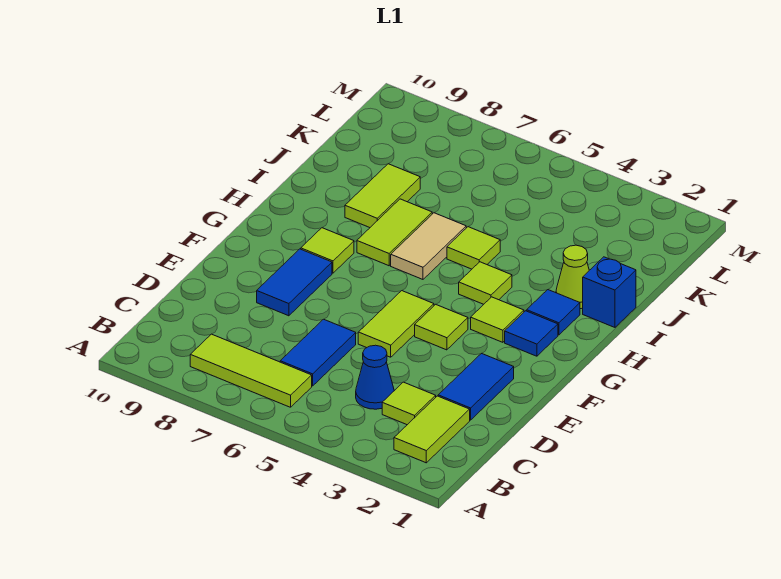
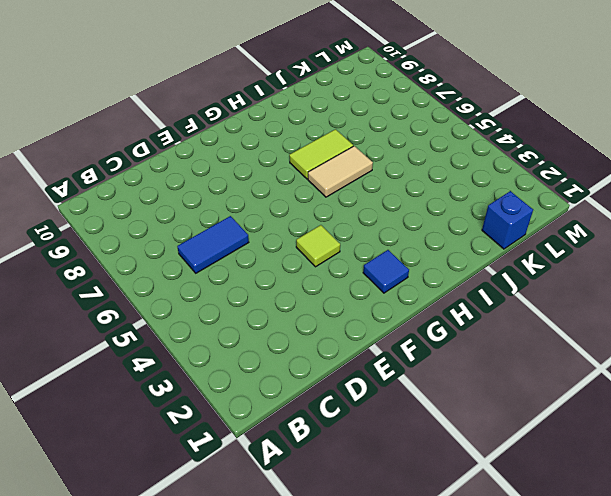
blue 1x1 brick [482,191,533,249] -> blue 1x1 brick moved to [583,257,636,327]
none -> lime 1x2 tile [394,396,470,463]
none -> lime 1x3 tile [190,334,312,407]
none -> lime 1x1 tile [382,382,436,425]

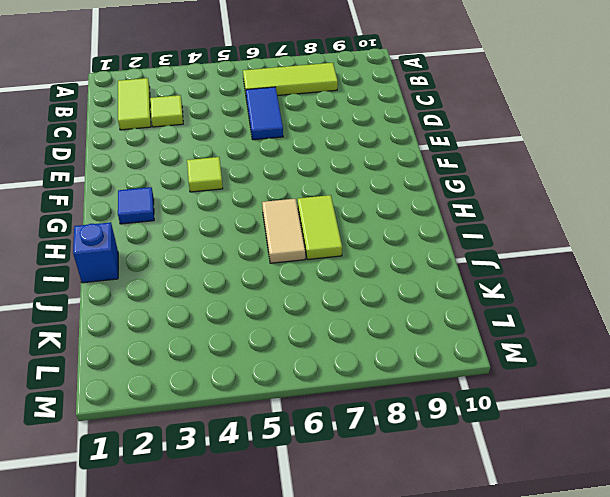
none -> blue 1x1 cone [356,345,394,409]
none -> blue 1x2 tile [438,353,514,420]
none -> lime 1x2 tile [358,291,434,357]

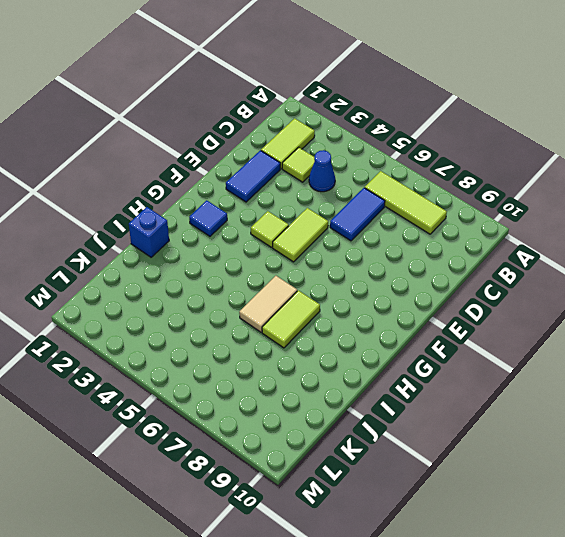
none -> blue 1x2 tile [257,249,332,316]
none -> lime 1x1 tile [471,297,524,342]
none -> lime 1x1 tile [301,228,354,273]

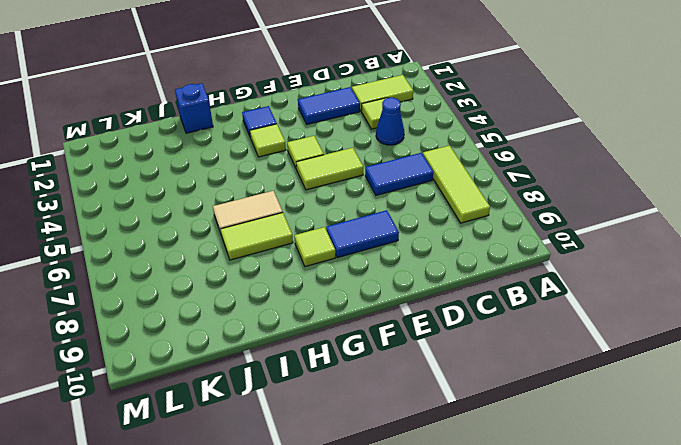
none -> blue 1x1 tile [527,290,580,335]
none -> lime 1x1 tile [459,262,512,304]
none -> lime 1x1 cone [556,245,589,309]

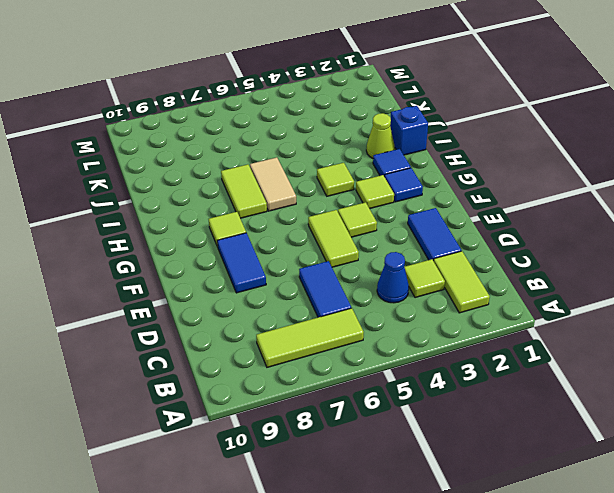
none -> lime 1x1 tile [447,227,500,269]
none -> lime 1x2 tile [345,164,420,228]

